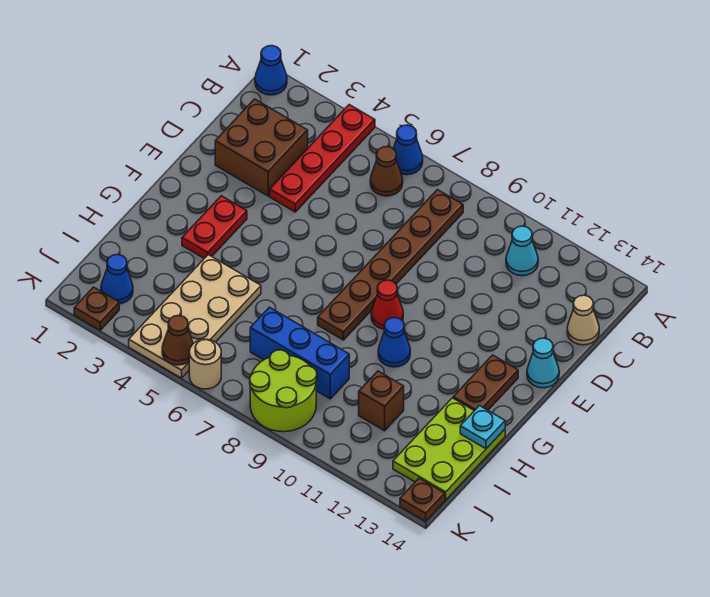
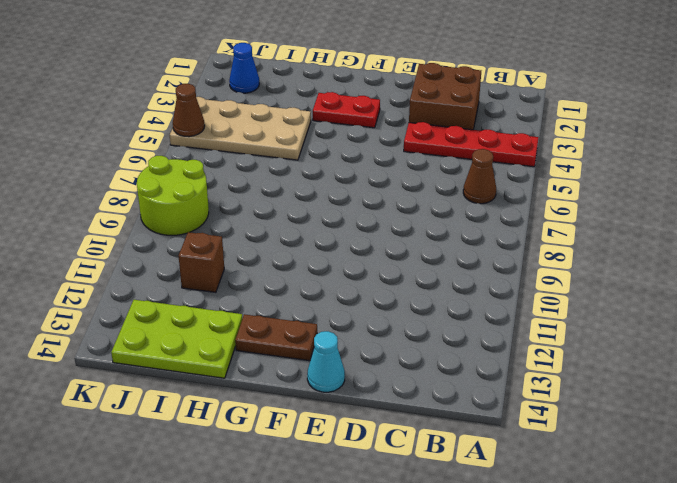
none -> blue 1x1 cone [255,46,287,95]
none -> blue 1x1 cone [393,125,423,175]
none -> brown 1x6 plate [318,190,463,340]

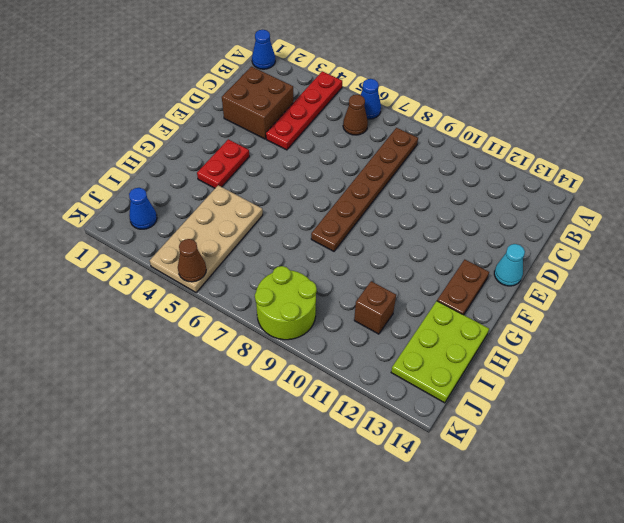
none -> cyan 1x1 cone [506,226,538,276]
none -> tan 1x1 cone [567,295,599,345]
none -> red 1x1 cone [371,280,403,329]

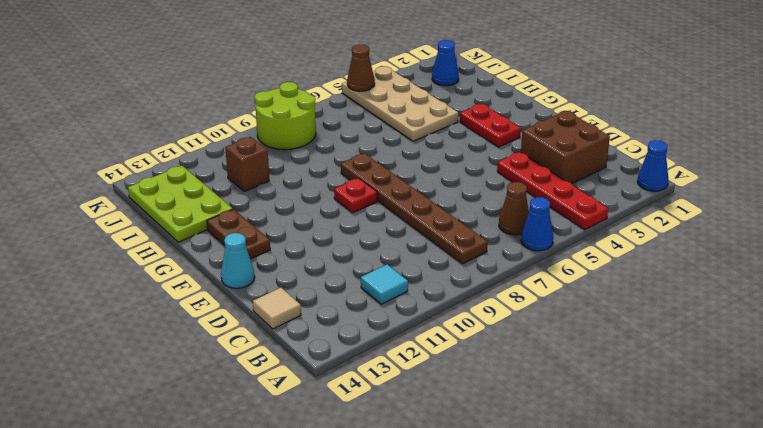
cyan 1x1 tile [361,265,408,304] -> cyan 1x1 cone [506,226,538,276]
tan 1x1 tile [253,288,301,329] -> tan 1x1 cone [567,295,599,345]
red 1x1 plate [334,178,377,213] -> red 1x1 cone [371,280,403,329]
none -> blue 1x1 cone [378,318,410,367]
none -> blue 1x3 brick [250,307,349,399]
none -> brown 1x1 plate [74,287,119,330]

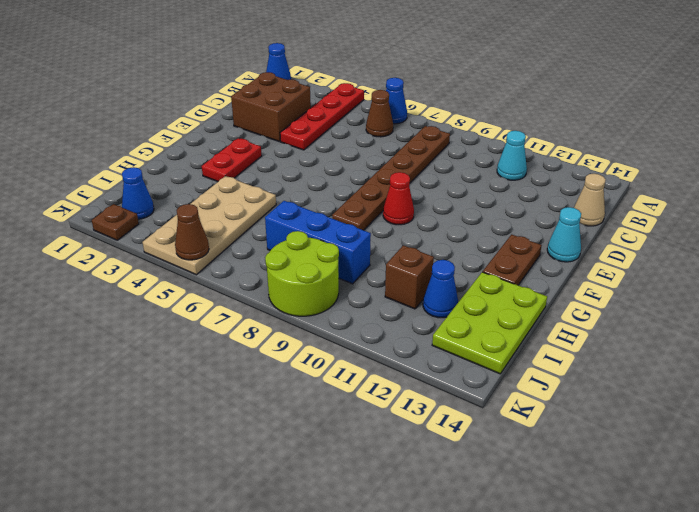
blue 1x1 cone [423,260,458,318] -> blue 1x1 cone moved to [378,318,410,367]
none -> tan 1x1 round brick [189,339,221,389]
none -> brown 1x1 plate [400,478,445,521]
none -> cyan 1x1 plate [460,406,505,449]

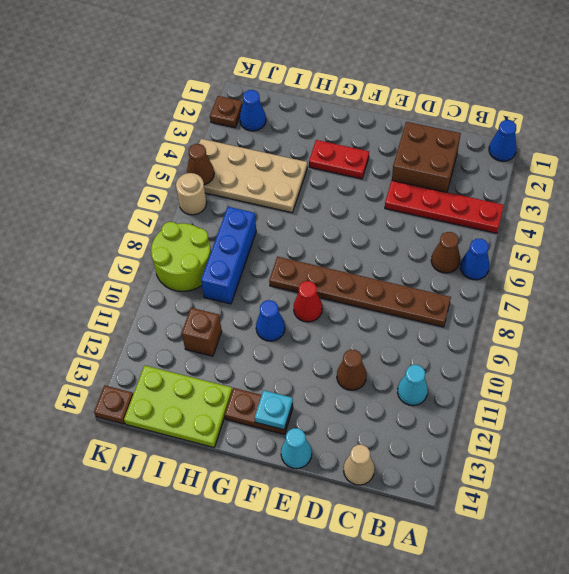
brown 1x1 cone [337,350,367,390] -> none
cyan 1x1 plate [255,390,293,430] -> cyan 1x1 plate moved to [460,406,505,449]

